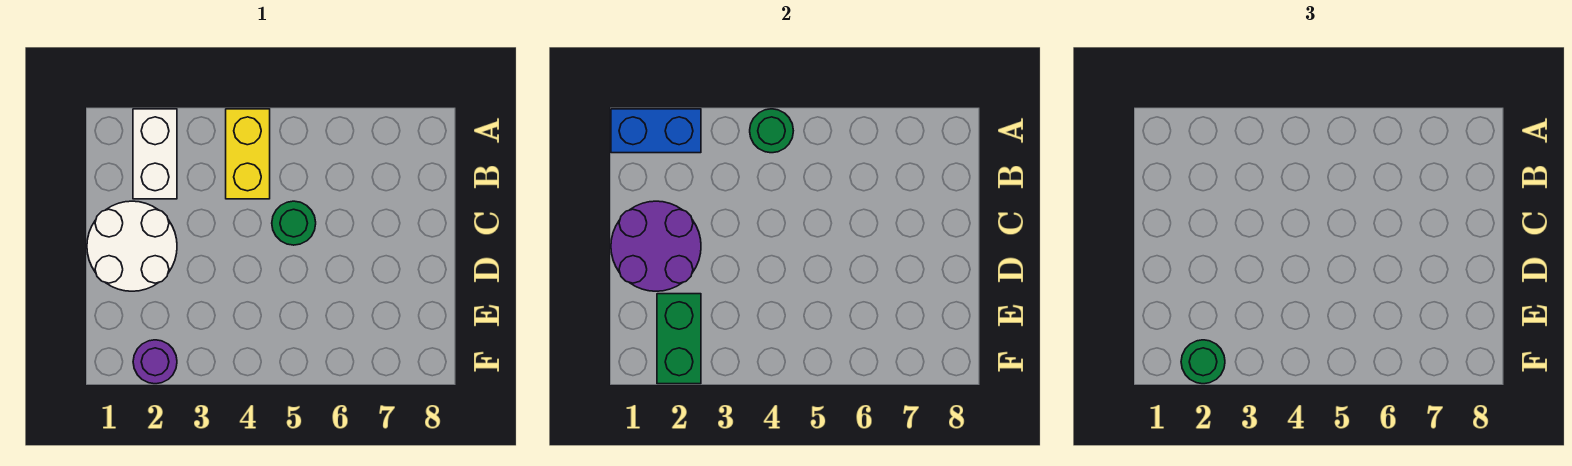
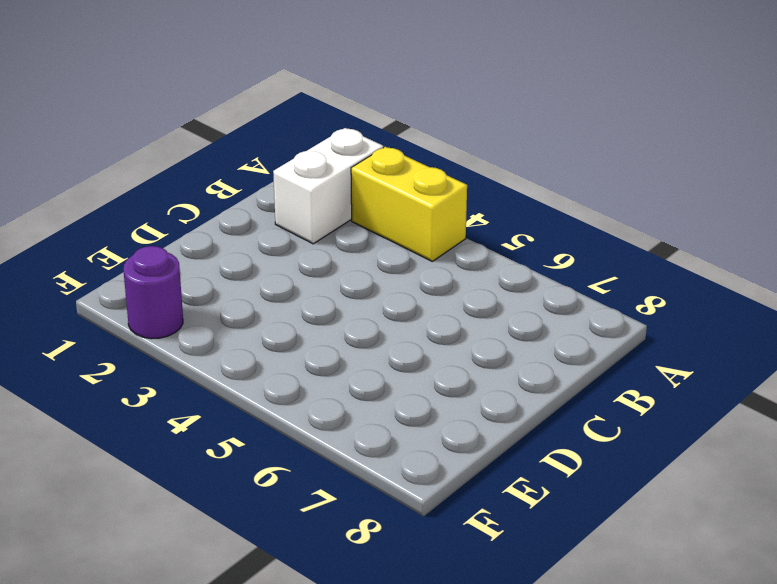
yellow 1x2 brick [351,147,467,261] -> yellow 1x2 brick turned to [226,109,270,199]
none -> white 2x2 round brick [87,201,177,291]
none -> green 1x1 round brick [272,201,316,245]

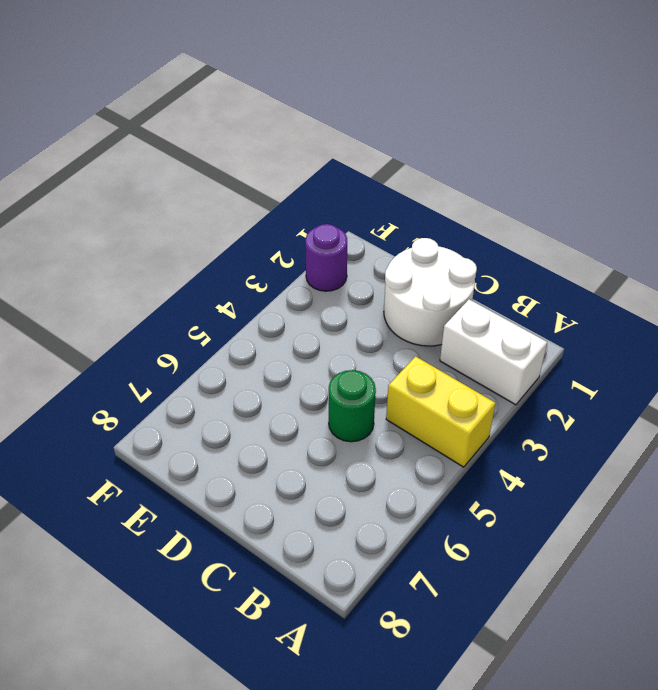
none -> blue 1x2 brick [611,109,701,153]
none -> green 1x1 round brick [750,109,793,153]

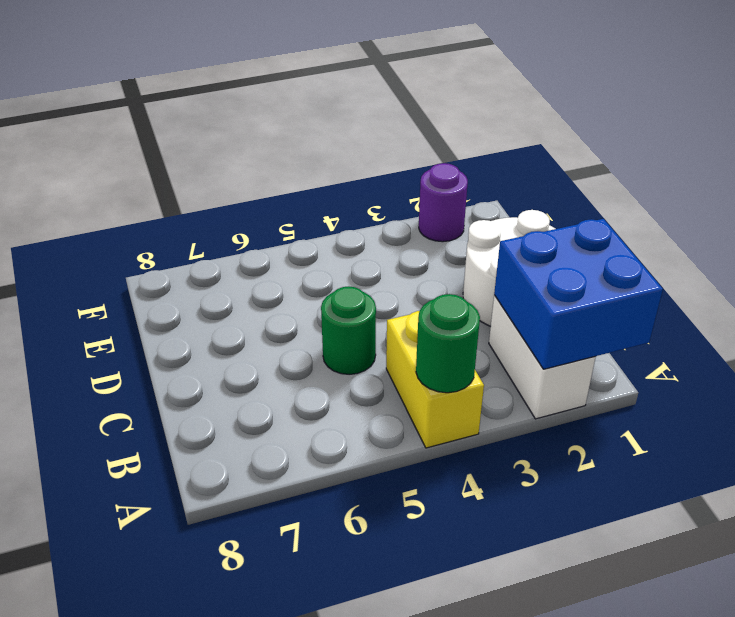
blue 2x2 brick [494,219,663,369] -> blue 1x2 brick [611,109,701,153]
none -> purple 2x2 round brick [611,201,701,291]
none -> green 1x2 brick [657,294,701,384]

